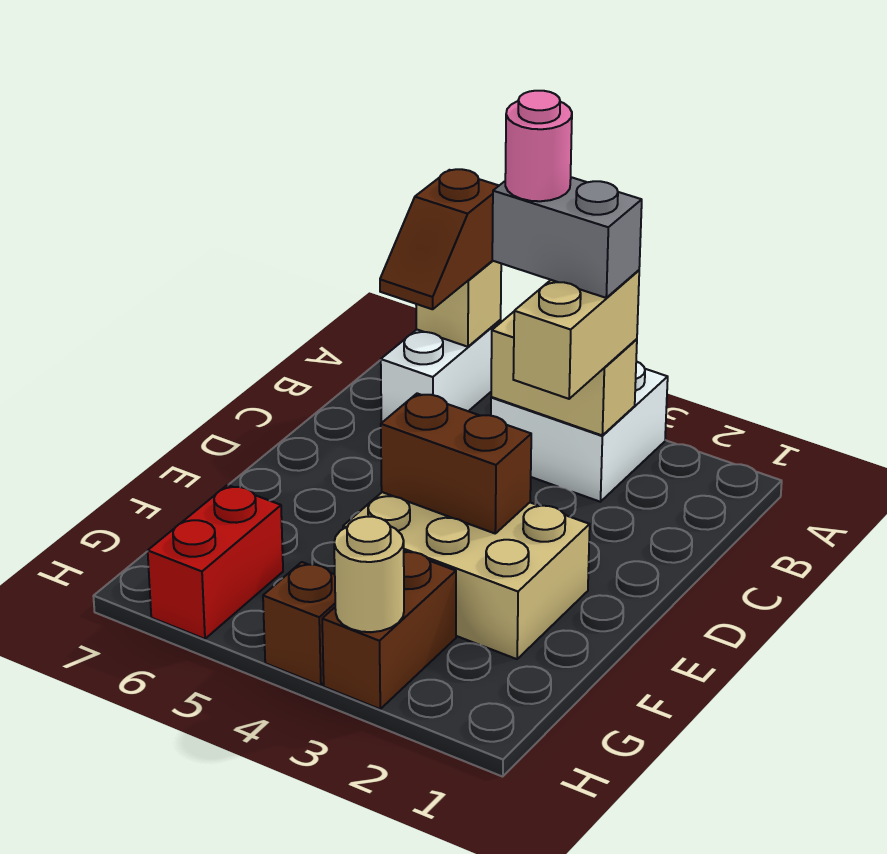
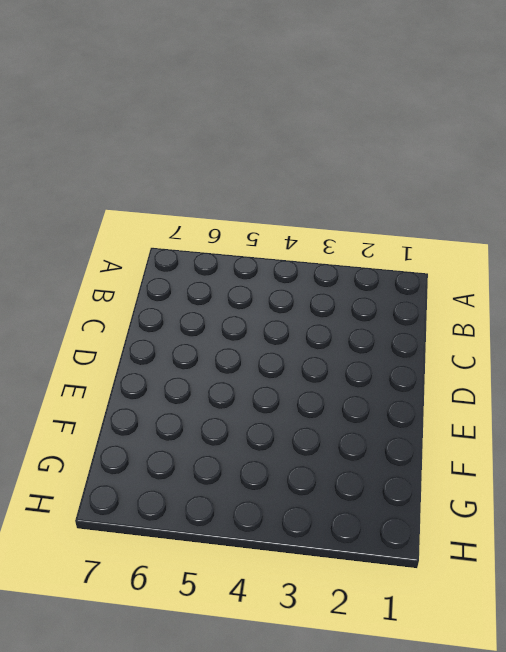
none -> white 2x2 brick [491,361,668,502]
none -> white 1x2 brick [381,320,501,423]
none -> tan 2x3 brick [343,492,590,659]

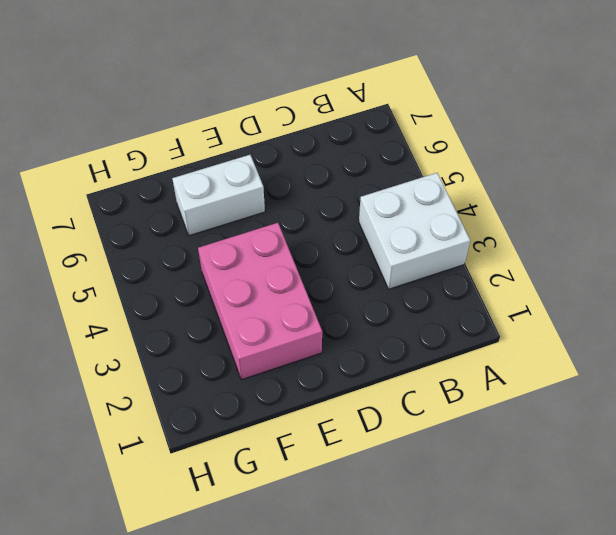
pink 2x3 brick [198,223,322,380] -> tan 2x3 brick [343,492,590,659]
white 1x2 brick [172,155,265,236] -> white 1x2 brick moved to [381,320,501,423]
none -> brown 1x2 brick [322,551,456,709]
none -> red 1x2 brick [148,485,283,639]
none -> brown 1x1 brick [263,562,335,685]

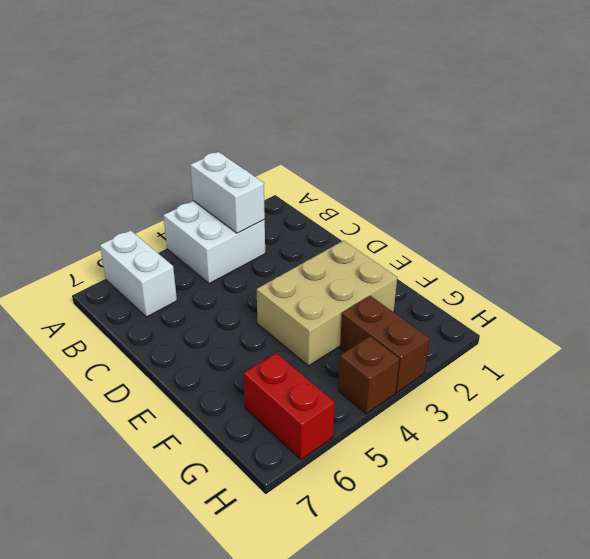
white 1x2 brick [190,152,265,233] -> tan 1x2 brick [491,312,637,435]
none -> tan 1x1 brick [416,261,501,347]
none -> brown 1x2 brick [381,393,531,533]
none -> tan 1x1 round brick [334,517,404,632]

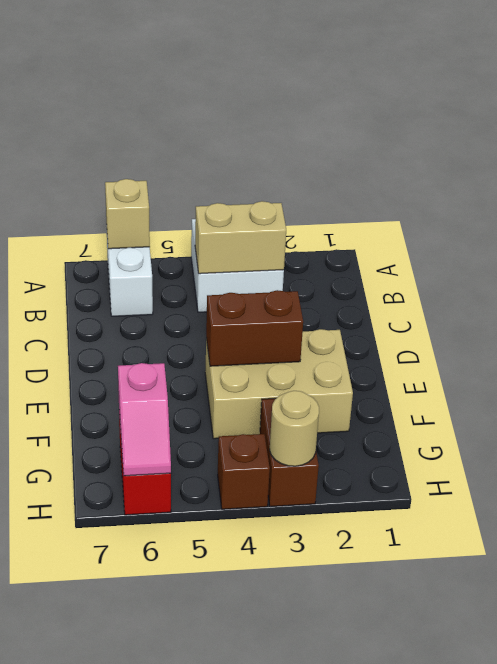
pink 1x2 slope [118,363,171,476] -> none
none -> brown 1x2 slope [380,169,499,309]
none -> tan 1x2 brick [513,270,639,399]
none -> grey 1x2 brick [492,177,642,298]

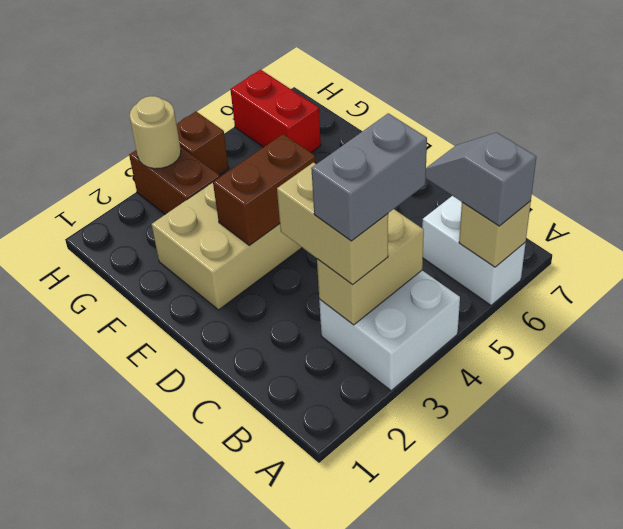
grey 1x2 slope [426,132,536,226] -> brown 1x2 slope [380,169,499,309]
none -> pink 1x1 round brick [505,91,572,201]

